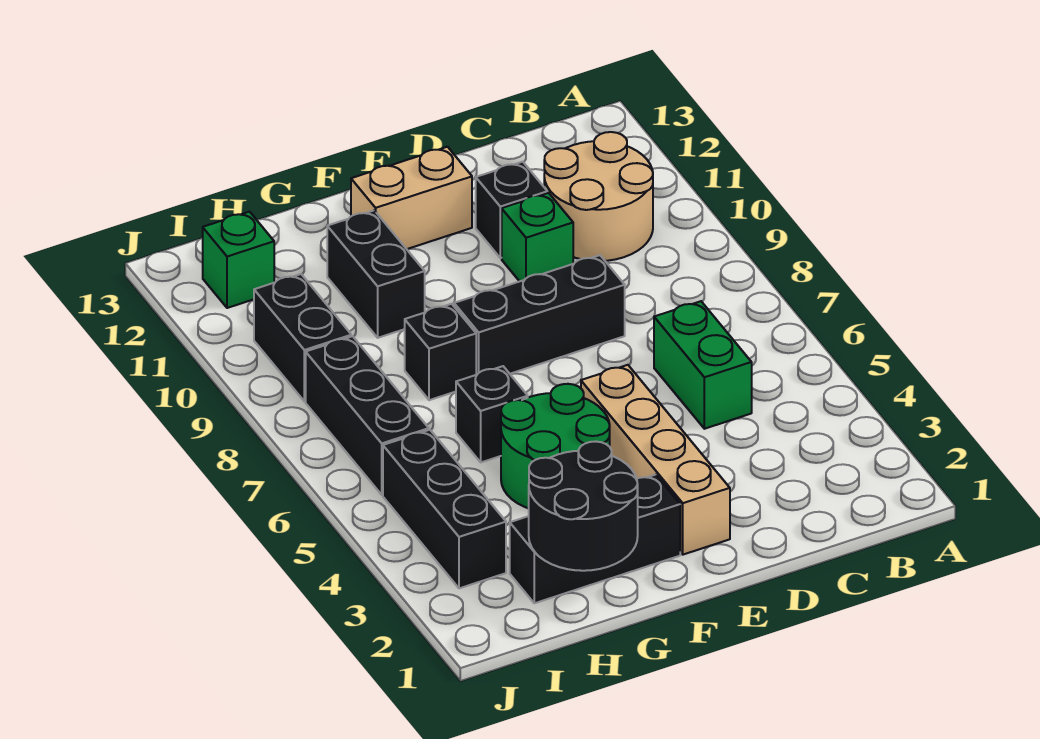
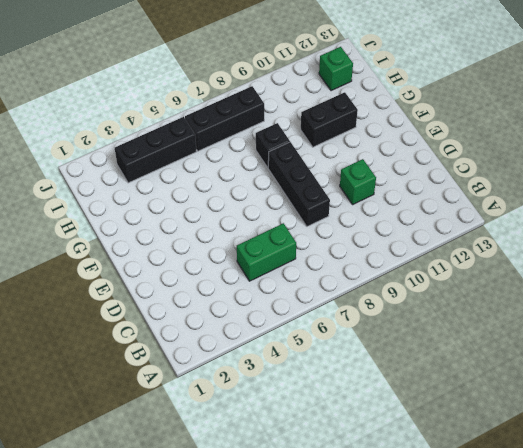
none -> tan 2x2 round brick [544,132,653,261]
none -> black 1x1 brick [476,162,547,258]
none -> tan 1x4 brick [581,365,730,555]

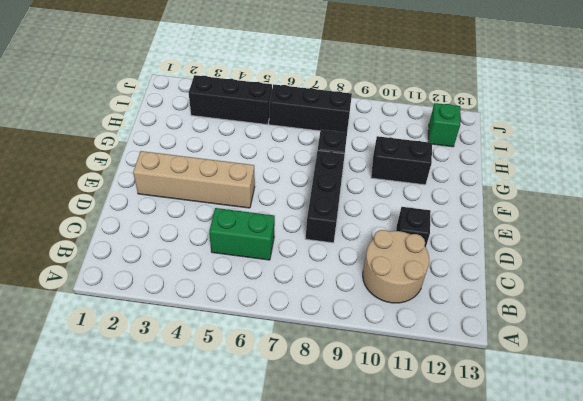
none -> green 1x1 brick [502,193,573,281]
none -> tan 1x2 brick [351,147,472,249]
none -> black 1x3 brick [510,475,680,603]

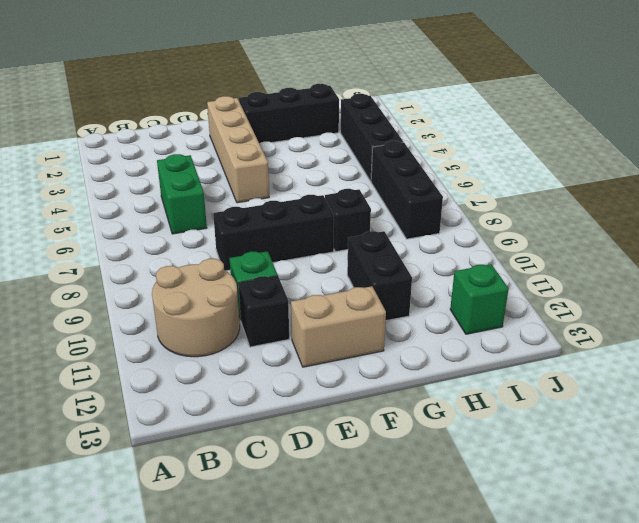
none -> green 2x2 round brick [501,384,610,508]
none -> black 1x1 brick [456,366,528,462]
none -> black 1x2 brick [254,274,351,401]

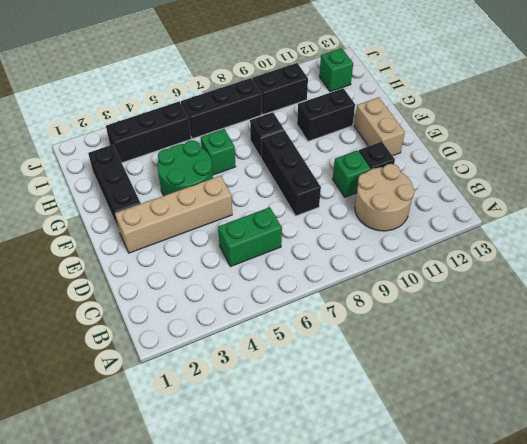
green 1x1 brick [201,129,236,175] -> black 1x1 brick [456,366,528,462]
none -> black 2x2 round brick [529,441,638,571]

